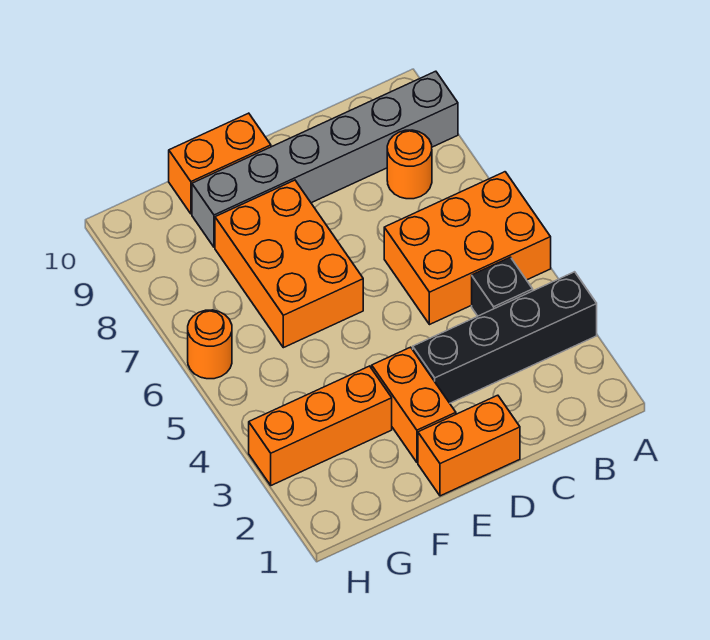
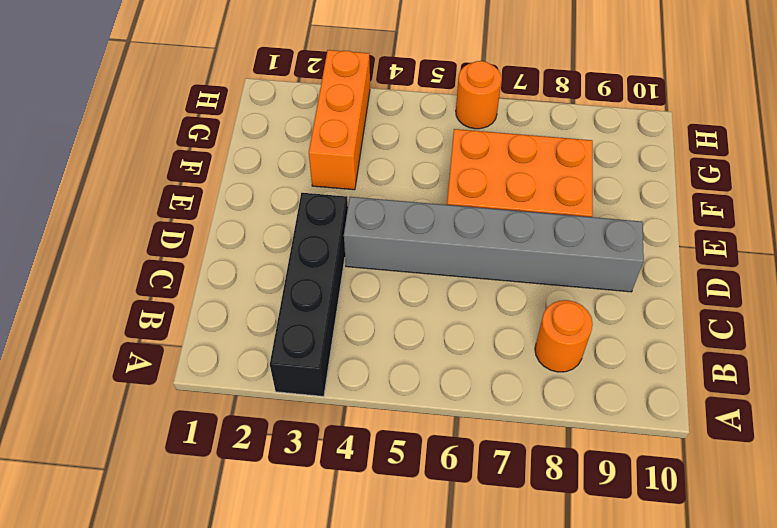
grey 1x6 brick [344,197,644,292] -> grey 1x6 brick turned to [192,71,458,247]
none -> orange 2x3 brick [384,172,551,325]
none -> black 1x1 brick [472,257,533,316]

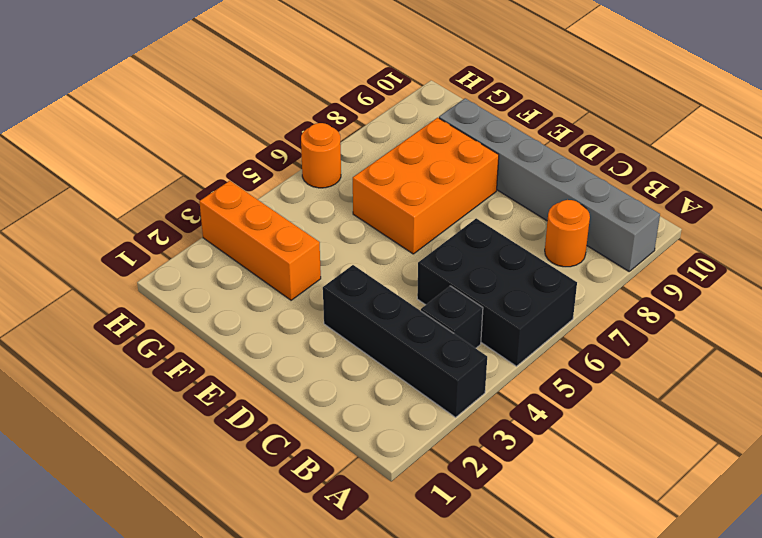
black 2x3 brick [417,218,577,366] -> orange 2x3 brick [384,172,551,325]
none -> orange 1x2 brick [418,395,520,496]
none -> orange 1x2 brick [372,347,456,462]

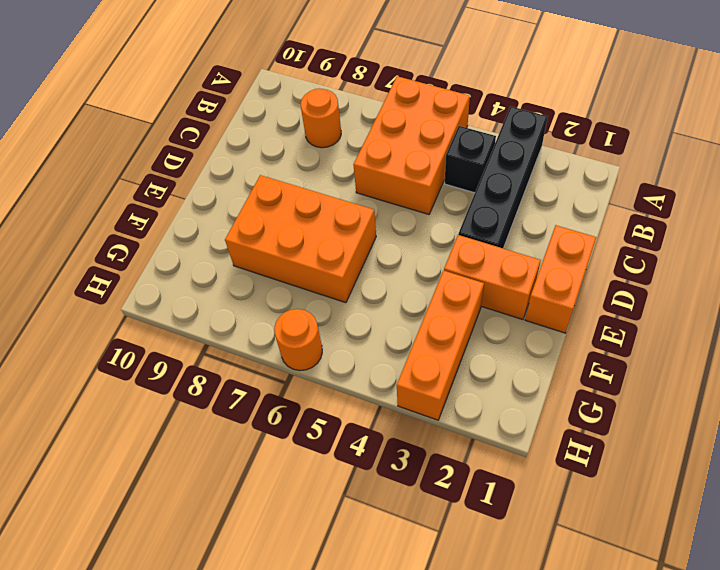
none -> grey 1x6 brick [192,71,458,247]
none -> orange 1x2 brick [169,113,271,214]

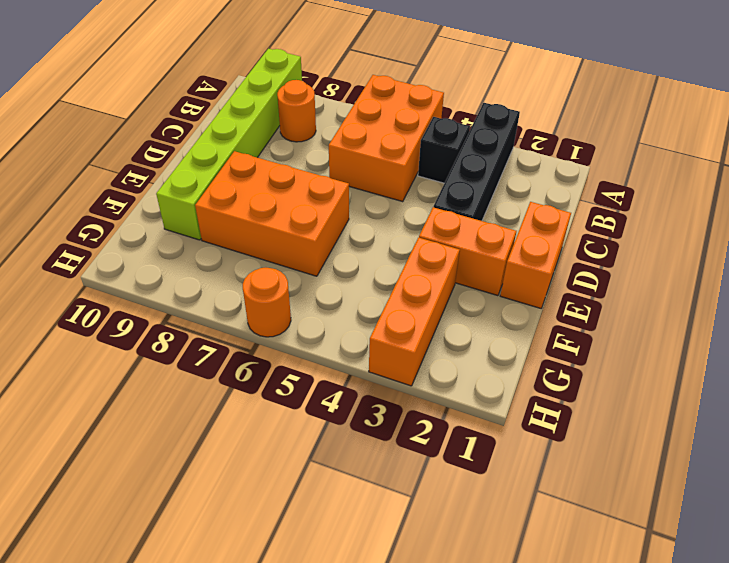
lime 1x6 brick [156,49,302,240] -> grey 1x6 brick [192,71,458,247]
none -> orange 1x2 brick [169,113,271,214]

